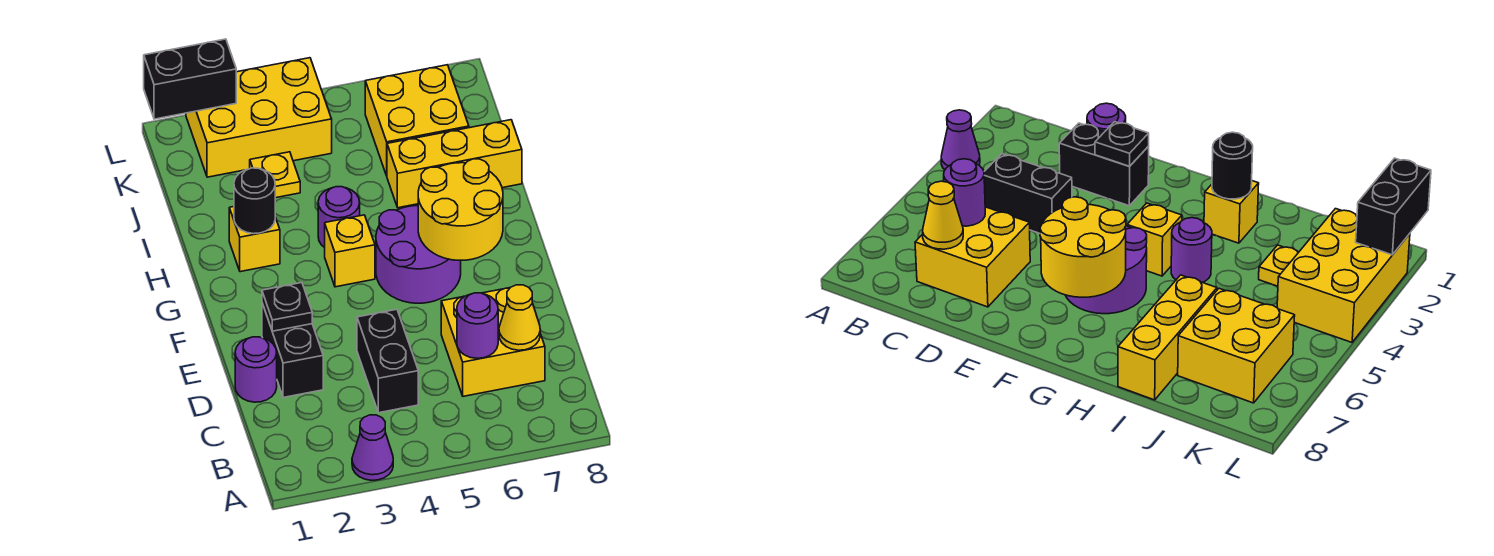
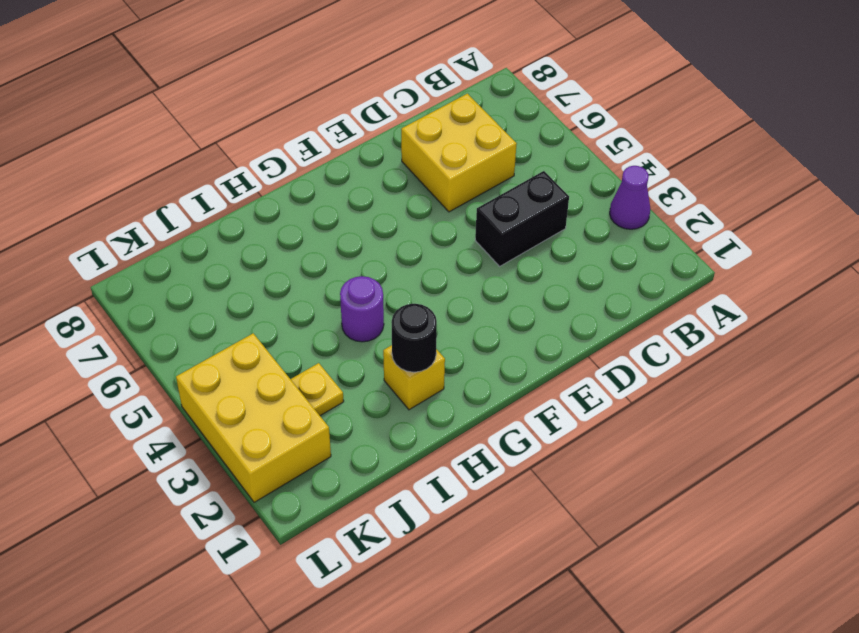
none -> purple 1x1 round brick [235,337,277,402]
none -> black 1x2 brick [262,303,323,398]
none -> purple 2x2 round brick [376,206,461,303]

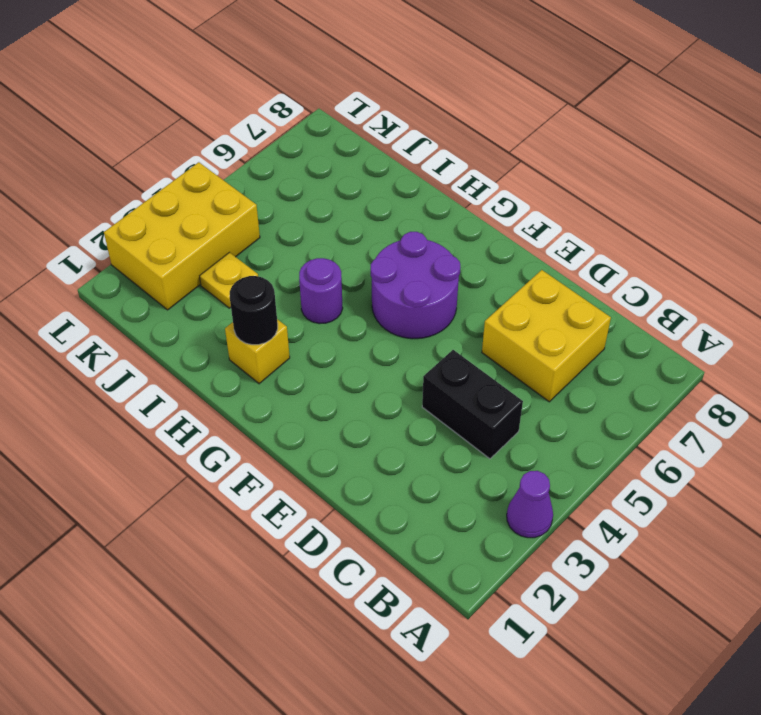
none -> purple 1x1 round brick [235,337,277,402]
none -> black 1x2 brick [262,303,323,398]
none -> yellow 1x1 brick [325,215,375,287]

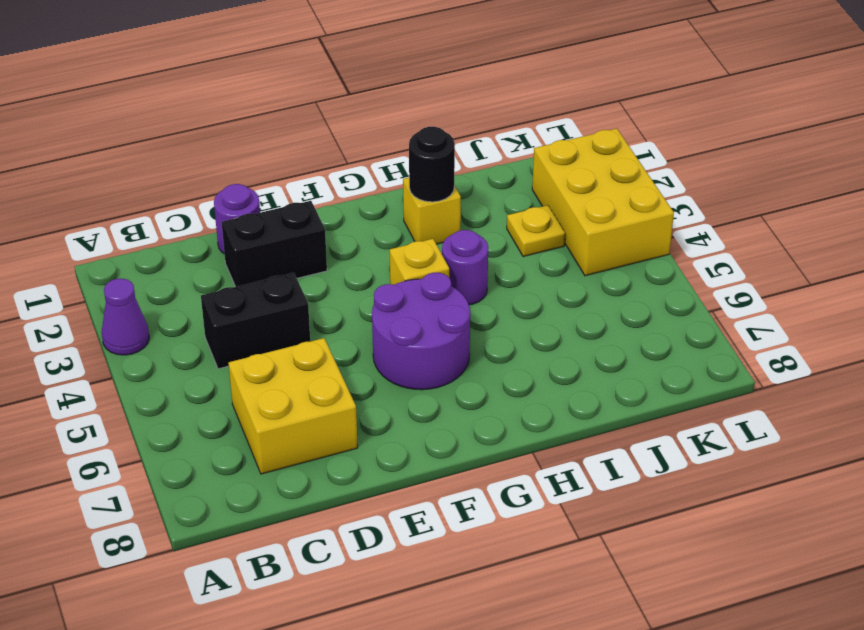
none -> yellow 1x3 brick [387,120,522,208]
none -> yellow 2x2 brick [365,65,469,176]
none -> purple 1x1 round brick [457,293,498,358]

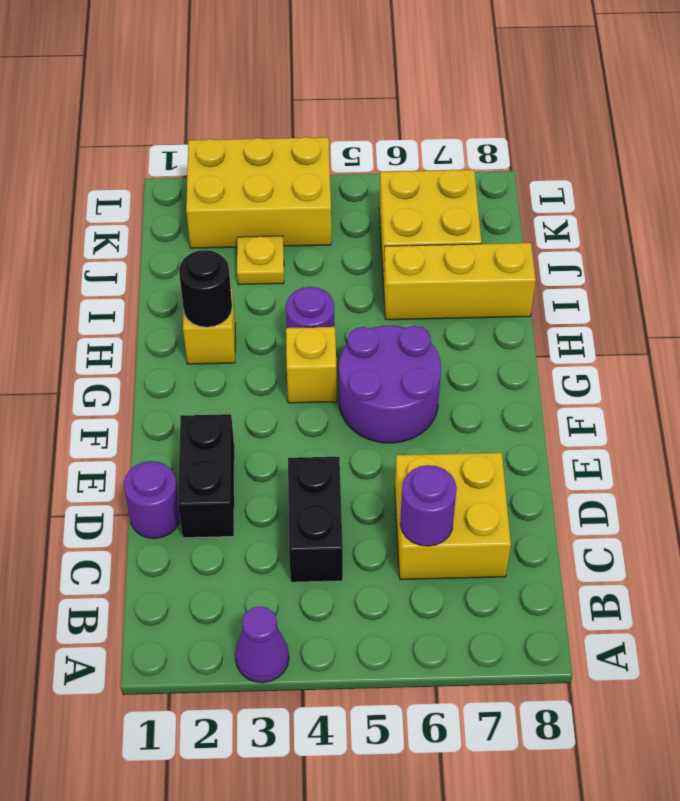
none -> yellow 1x1 cone [499,285,540,350]
none -> black 1x1 plate [262,283,312,331]
none -> yellow 2x2 round brick [418,159,503,260]

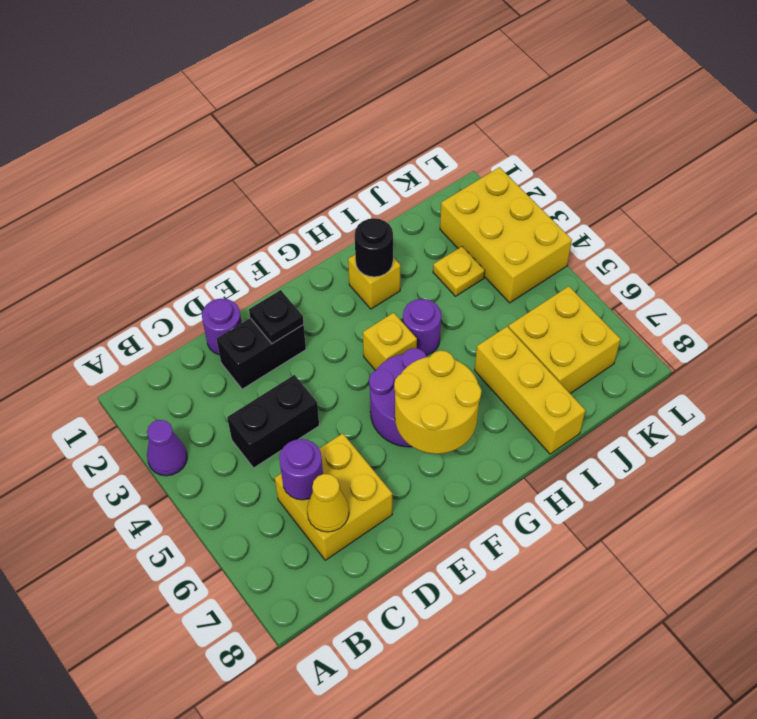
none -> black 1x2 brick [144,39,236,119]

